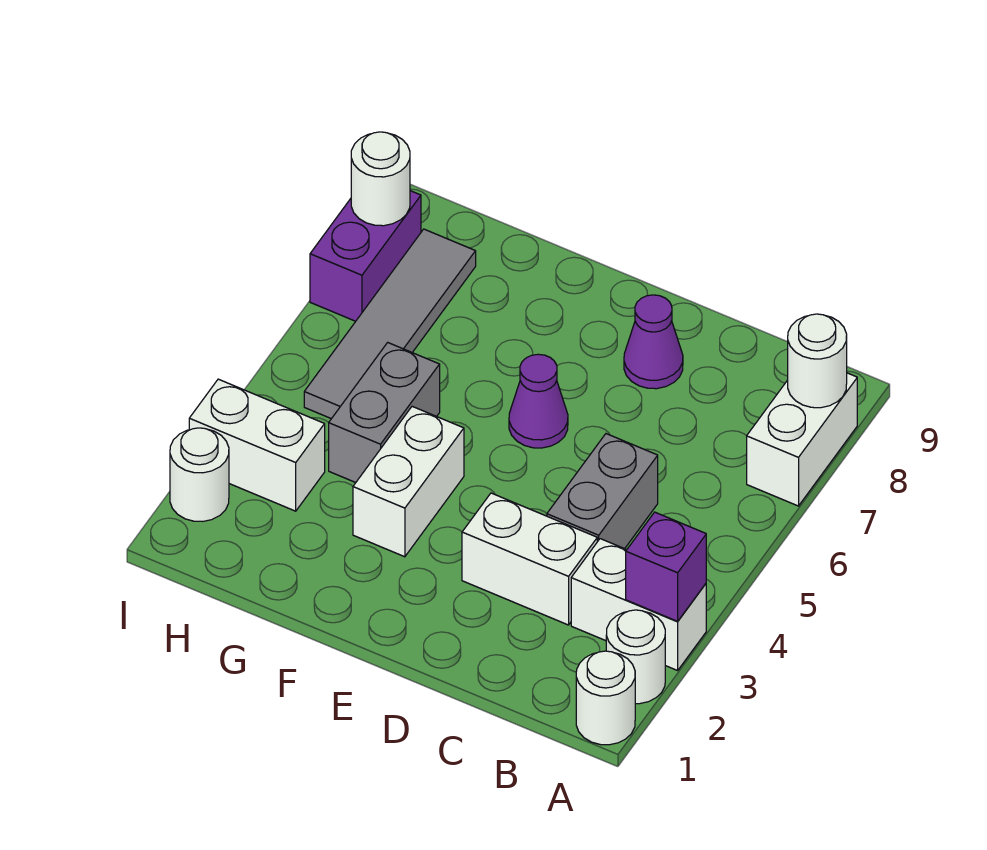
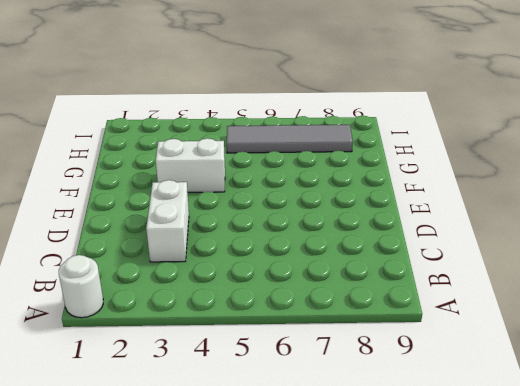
none -> white 1x1 round brick [606,610,665,704]
none -> white 1x2 brick [571,539,706,670]
none -> white 1x2 brick [747,373,857,506]

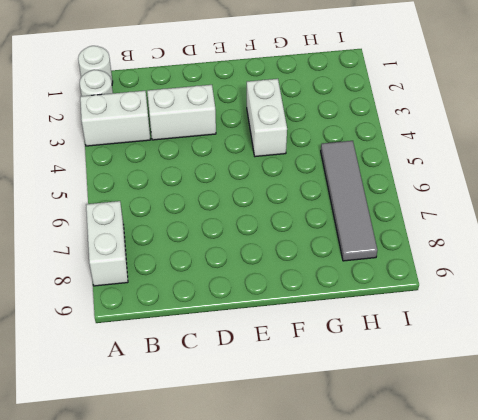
none -> grey 1x2 brick [547,434,658,549]
none -> purple 1x1 cone [624,295,683,389]
none -> purple 1x1 cone [509,354,568,448]

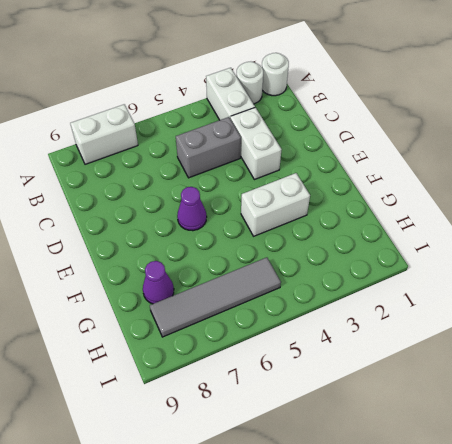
purple 1x1 cone [143,261,174,304] -> purple 1x1 cone moved to [624,295,683,389]
none -> grey 1x2 brick [329,343,440,483]
none -> white 1x2 brick [189,379,325,511]
none -> white 1x1 round brick [170,428,229,521]

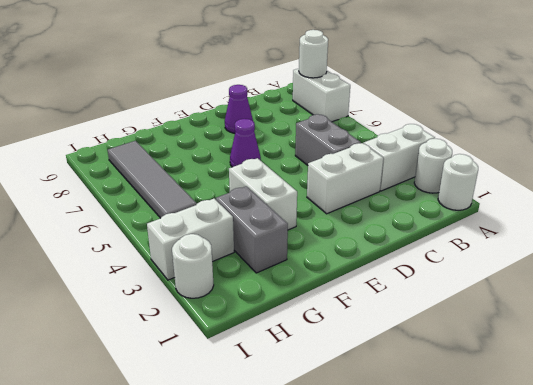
grey 1x2 brick [216,186,288,273] -> grey 1x2 brick moved to [329,343,440,483]
none -> purple 1x2 brick [310,191,421,321]
none -> purple 1x1 brick [626,512,706,621]
none -> white 1x1 round brick [351,132,410,226]

